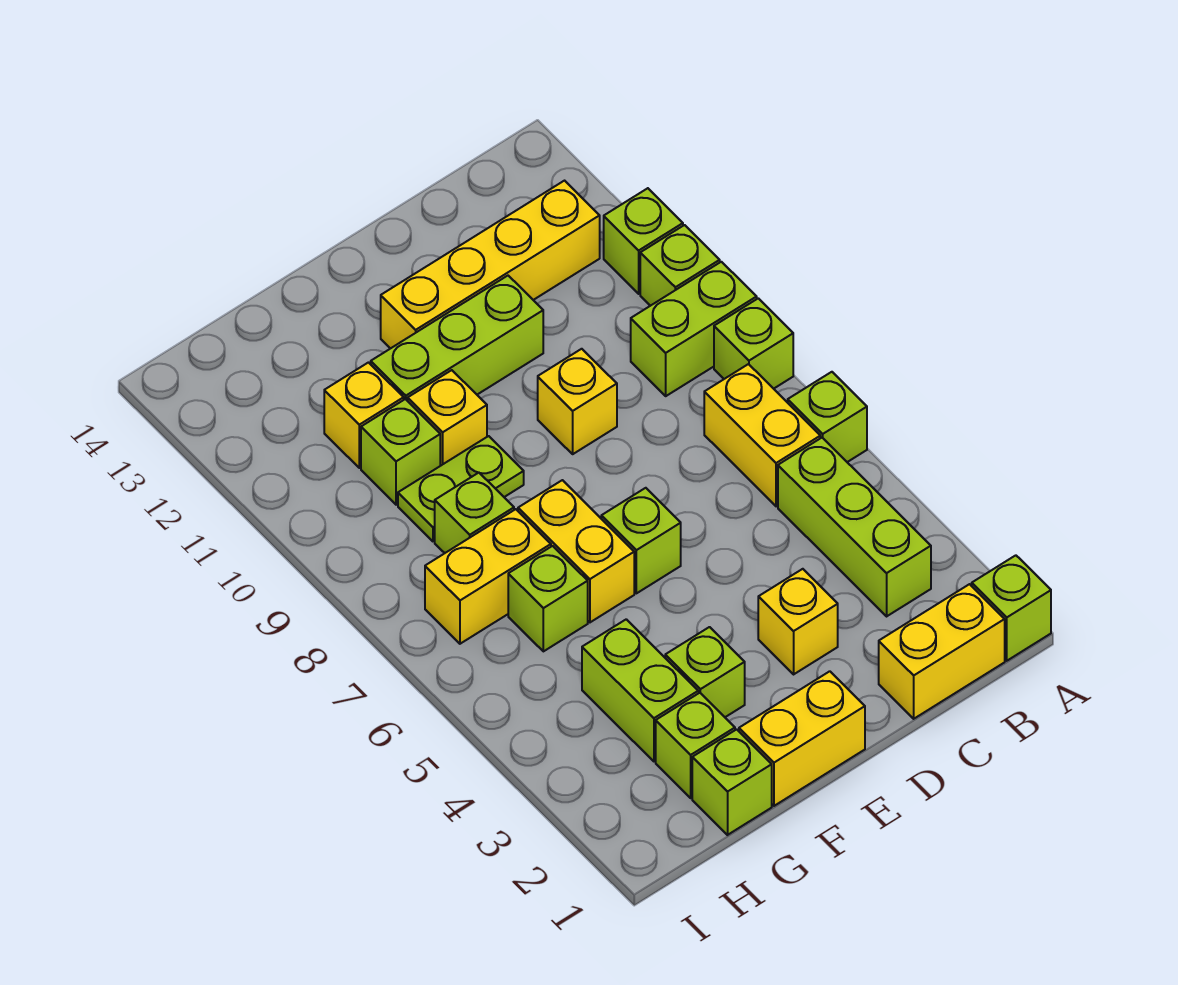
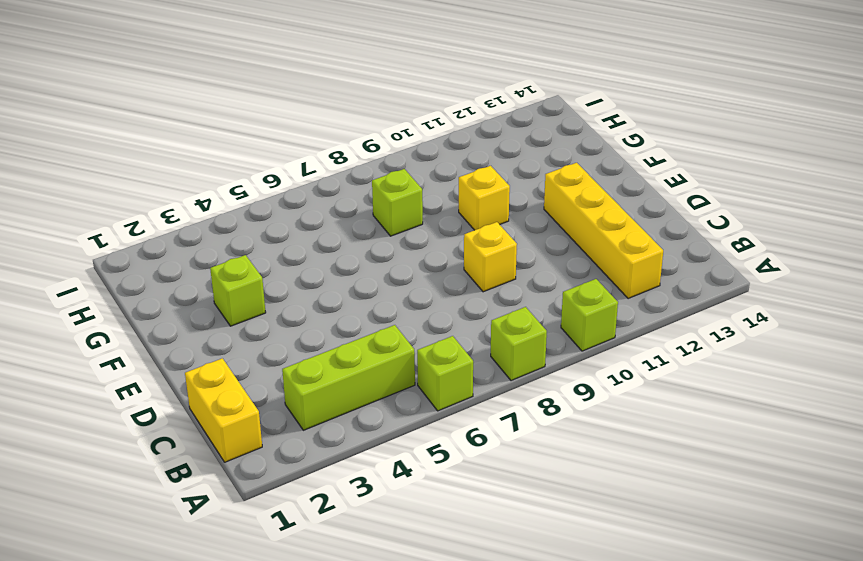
none -> lime 1x1 brick [972,555,1051,661]
none -> lime 1x2 brick [631,262,757,396]
none -> lime 1x1 brick [604,188,683,294]

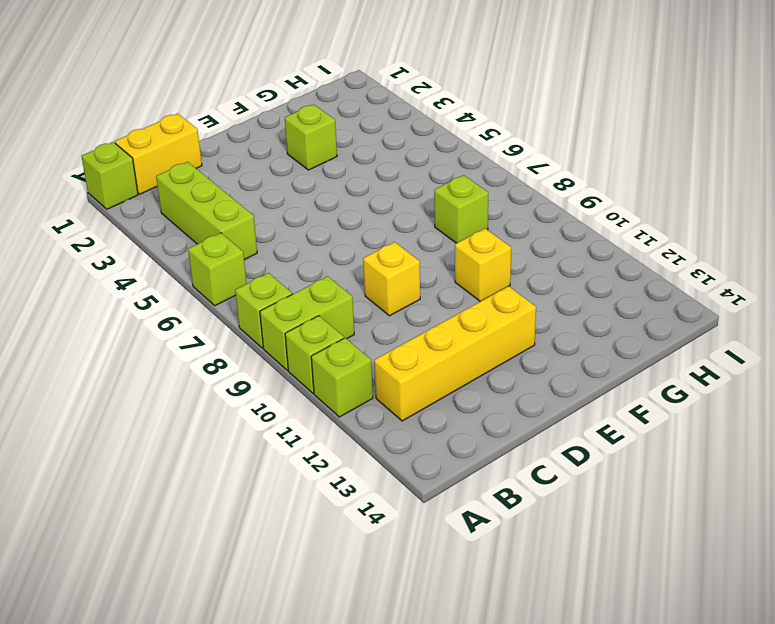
none -> yellow 1x2 brick [704,364,820,506]
none -> yellow 1x1 brick [758,569,838,674]
none -> lime 1x3 brick [371,276,543,401]

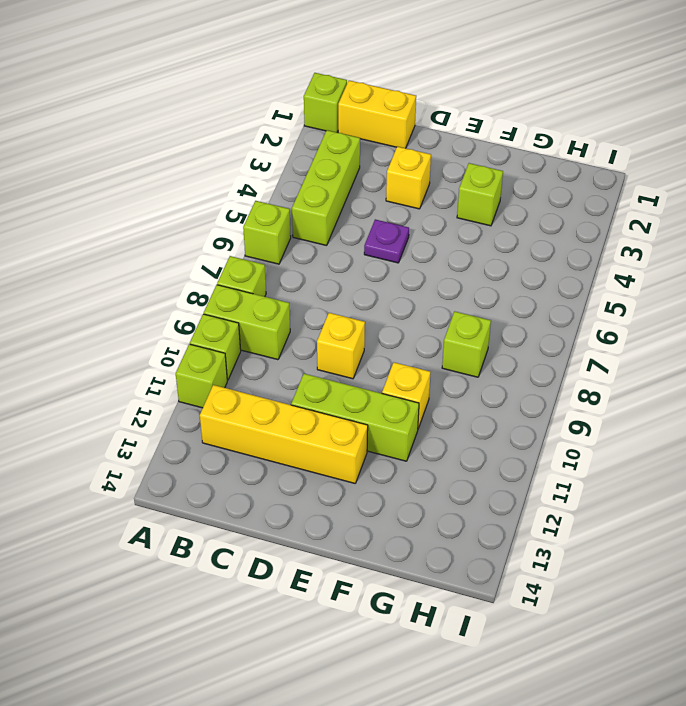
purple 1x1 plate [364,219,409,263] -> none
none -> yellow 1x2 brick [704,364,820,506]
none -> yellow 1x2 brick [739,671,865,806]
none -> lime 1x1 brick [601,488,681,593]

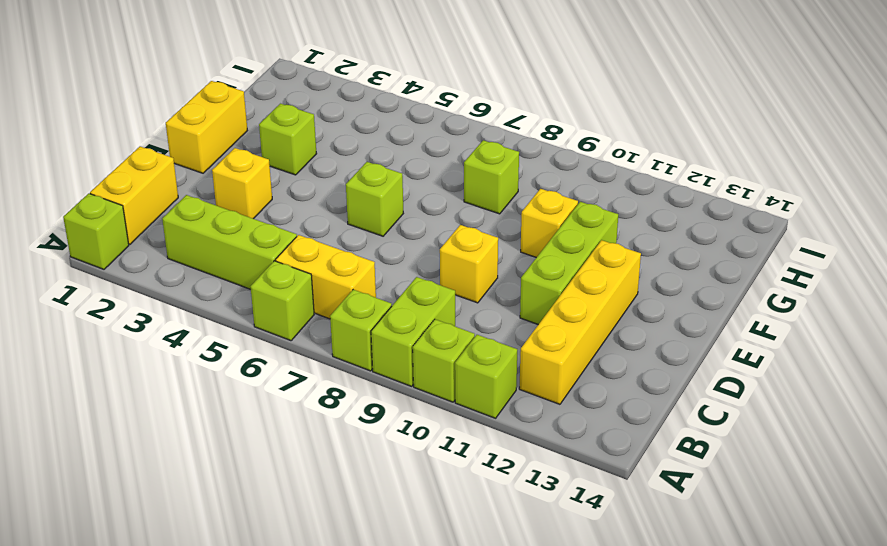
none -> yellow 1x2 brick [518,480,634,622]
none -> lime 1x2 plate [398,436,524,541]
none -> lime 1x1 brick [692,729,772,835]

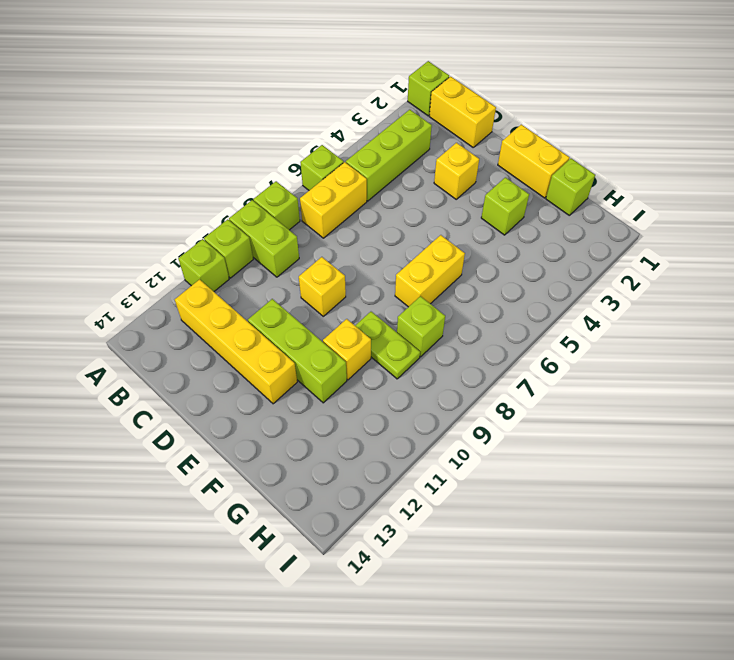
none -> lime 1x1 brick [601,488,681,593]
none -> lime 1x1 brick [656,693,735,798]
none -> lime 1x2 brick [582,619,698,761]

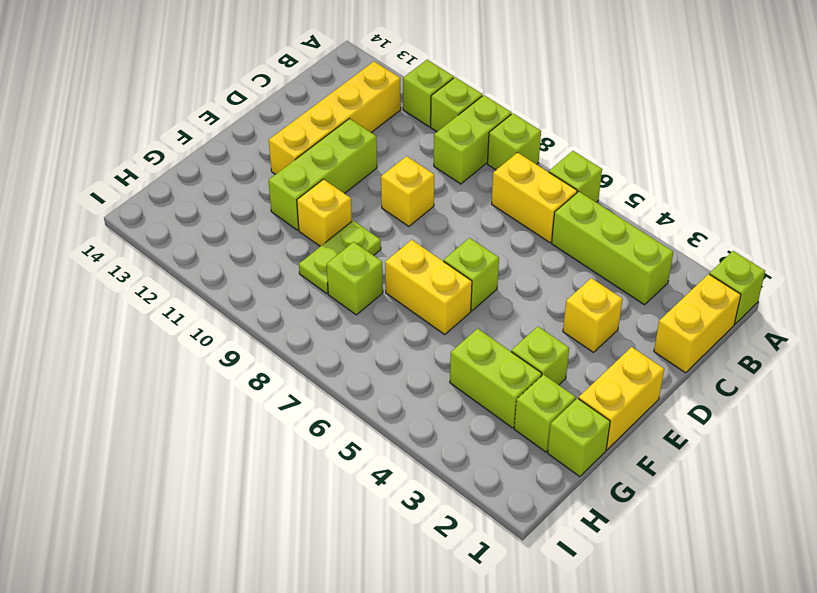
none -> lime 1x1 brick [508,546,588,651]
none -> yellow 1x2 brick [425,509,551,644]
none -> lime 1x1 brick [361,399,440,505]

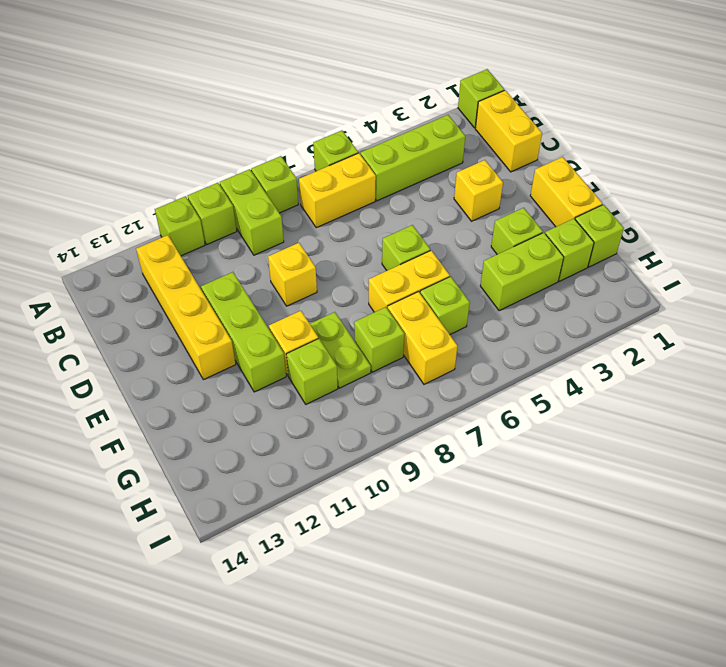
none -> yellow 1x1 brick [324,363,404,468]

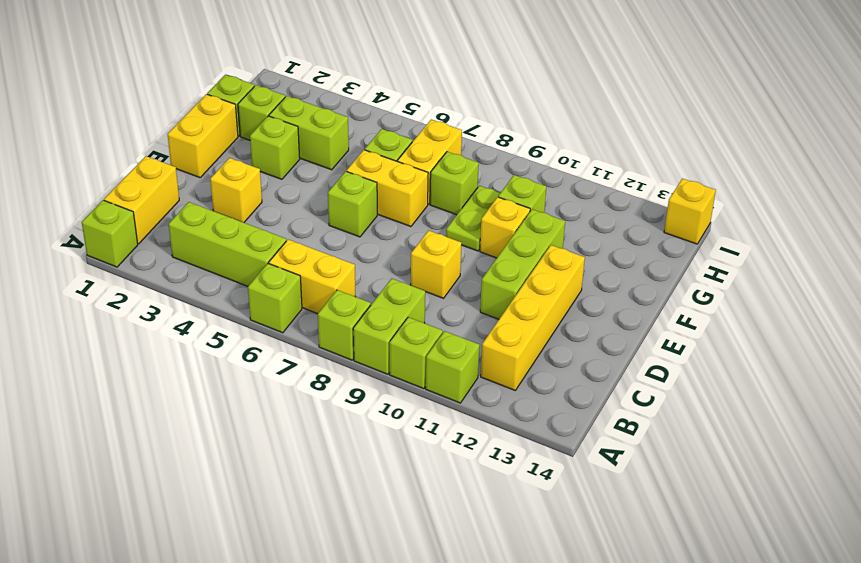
yellow 1x1 brick [664,179,716,244] -> yellow 1x1 brick moved to [324,363,404,468]

